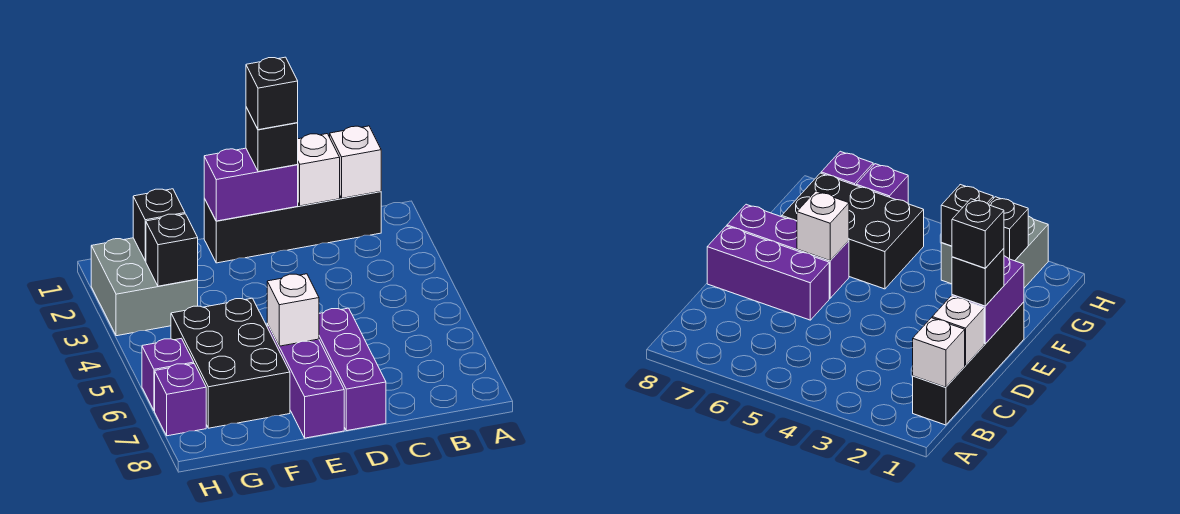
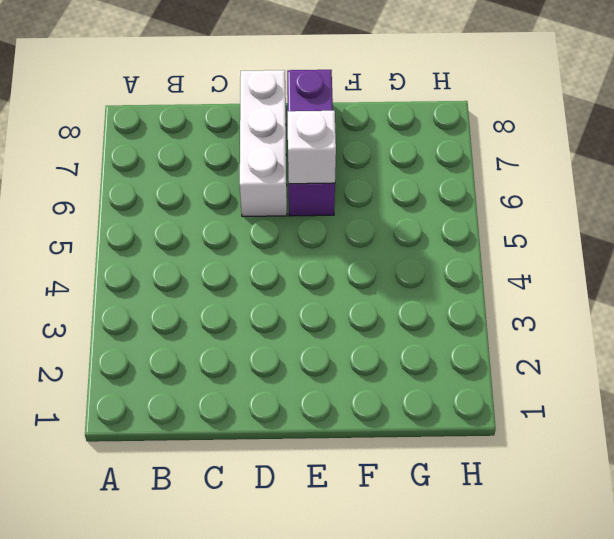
white 1x3 brick [240,70,287,216] -> purple 1x3 brick [319,308,386,431]
none -> black 1x4 brick [204,191,381,263]
none -> black 2x3 brick [171,298,290,428]
none -> grey 2x2 brick [91,238,198,336]

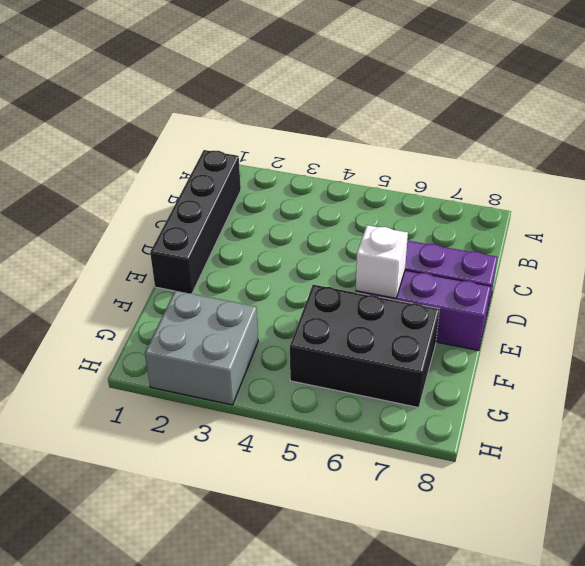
none -> purple 1x1 brick [142,338,194,411]
none -> purple 1x1 brick [155,364,206,436]
none -> white 1x1 brick [330,126,381,198]

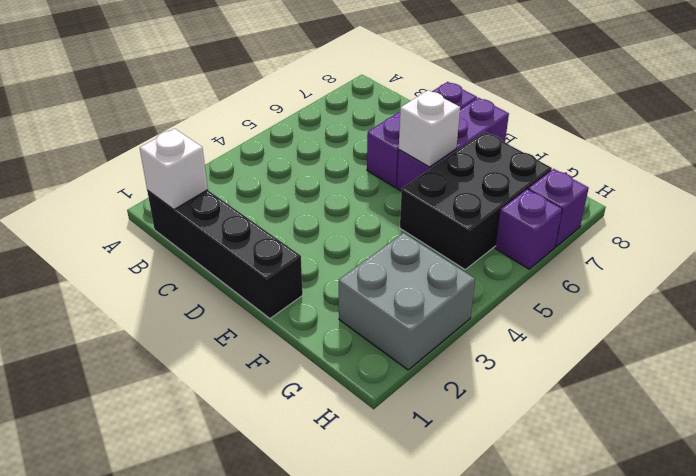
none -> white 1x1 brick [298,134,340,206]
none -> purple 1x2 brick [204,148,298,221]
none -> black 1x1 brick [133,189,185,261]

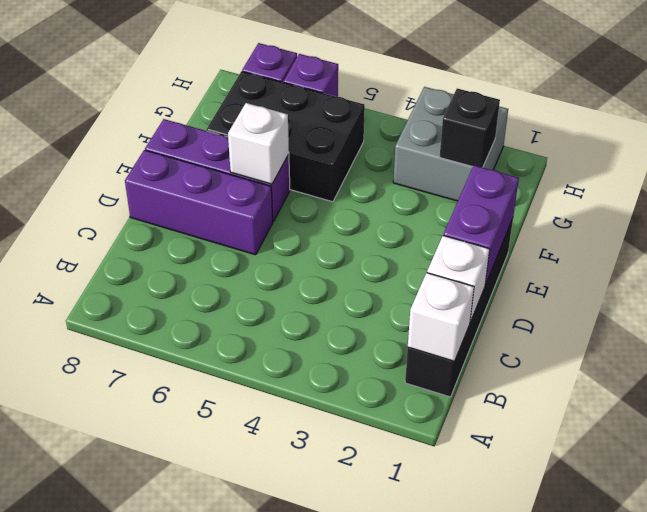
none -> black 1x1 brick [146,214,198,286]
none -> black 1x1 brick [246,107,298,172]
none -> black 1x1 brick [246,57,298,130]

